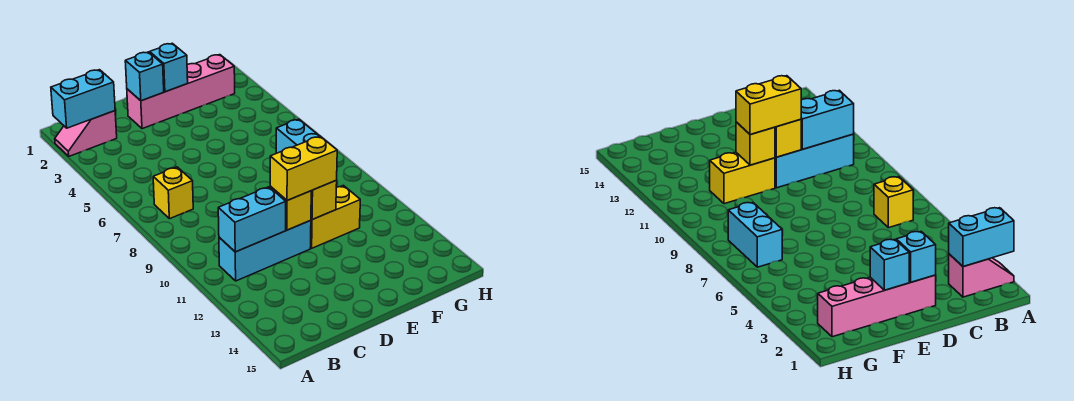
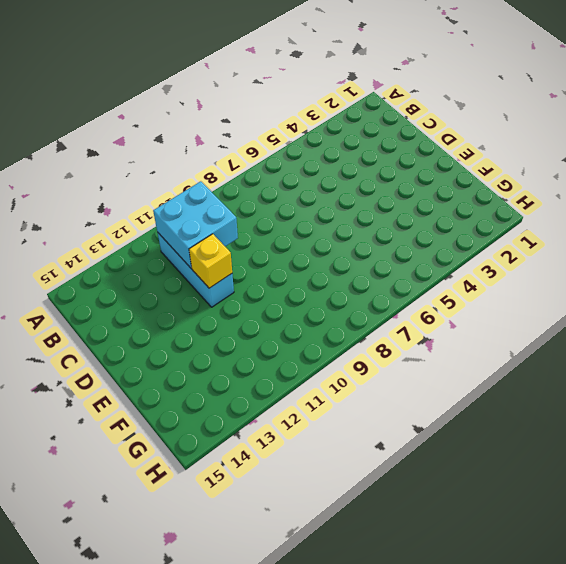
cyan 2x2 brick [153,181,238,268] -> cyan 1x2 brick [218,187,286,252]
none -> pink 1x2 slope [55,111,117,156]
none -> yellow 1x1 brick [153,167,193,219]
none -> pink 1x4 brick [127,55,235,129]

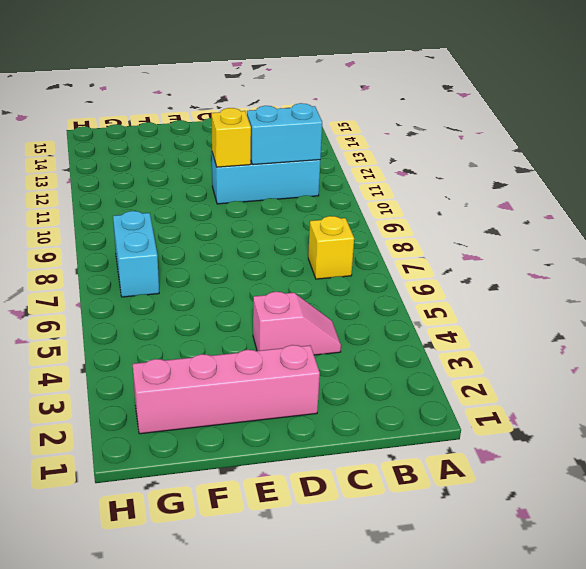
pink 1x2 slope [253,292,341,355] -> pink 1x2 slope moved to [55,111,117,156]
none -> yellow 1x2 brick [310,185,360,248]
none -> cyan 1x2 brick [51,70,115,128]
none -> cyan 1x1 brick [125,52,164,101]

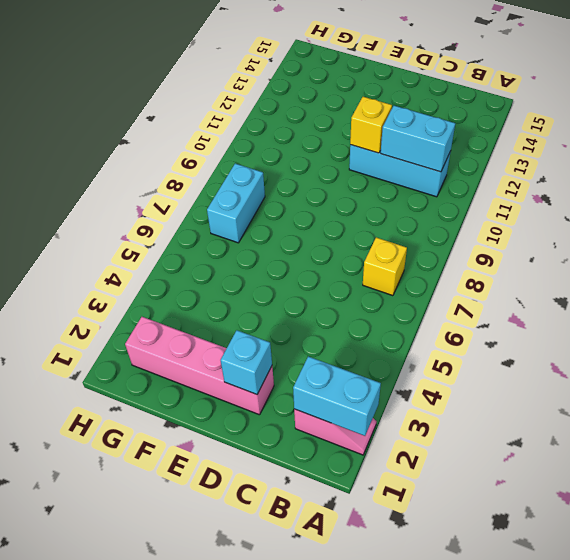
none -> yellow 1x2 brick [310,185,360,248]
none -> cyan 1x1 brick [150,43,188,92]
none -> yellow 1x1 brick [311,181,337,220]

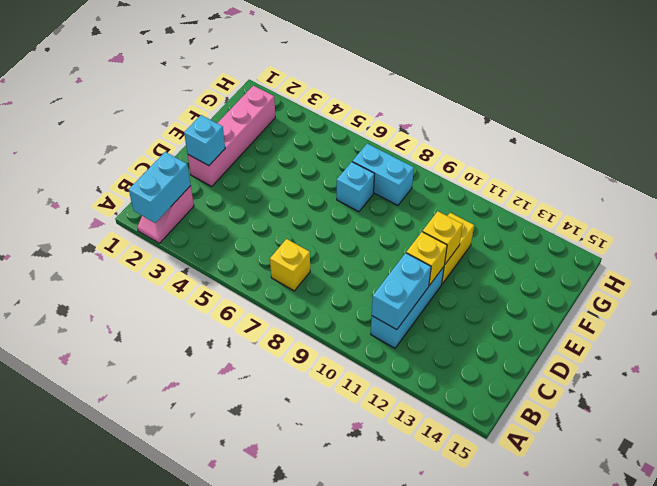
cyan 1x1 brick [337,162,375,212] -> cyan 1x1 brick moved to [150,43,188,92]
none -> yellow 1x2 brick [270,136,337,201]

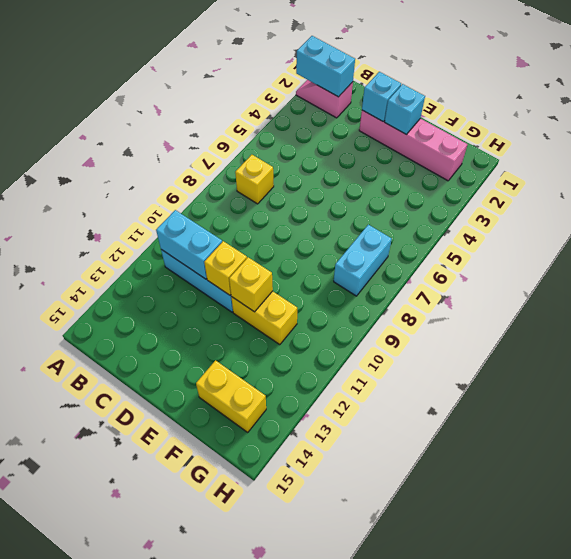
yellow 1x2 brick [196,360,266,432] -> yellow 1x2 brick moved to [270,136,337,201]

